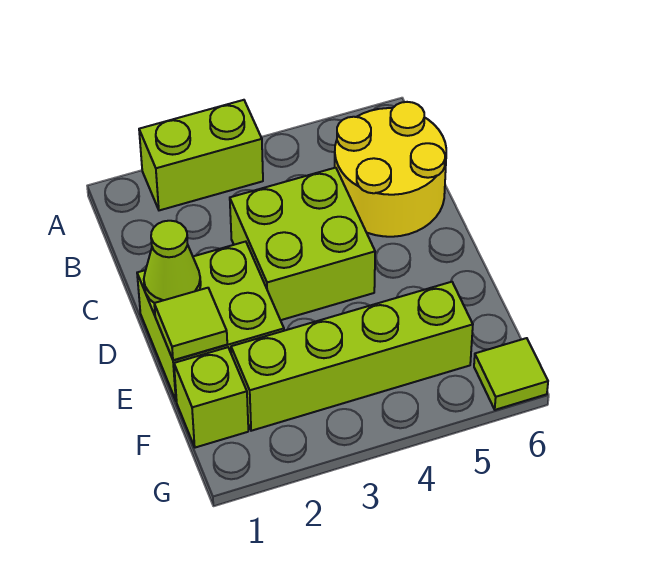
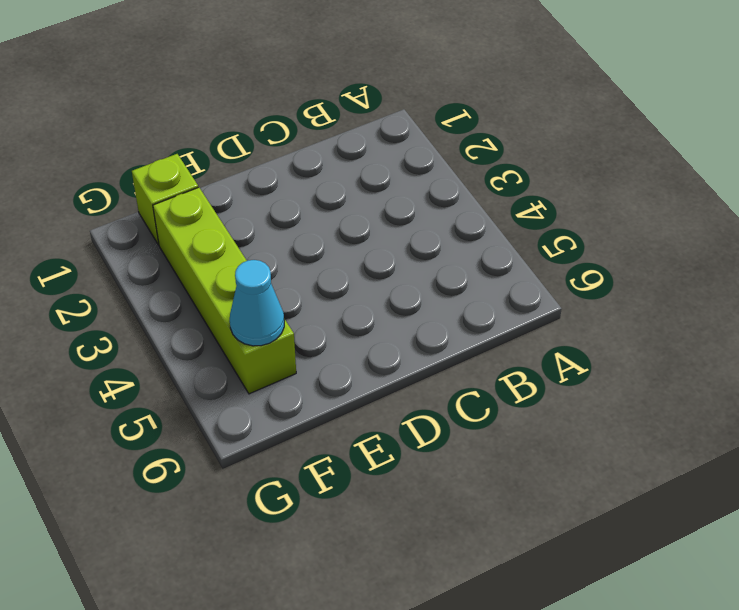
cyan 1x1 cone [230,260,284,346] -> none
none -> lime 1x2 brick [139,100,263,210]
none -> yellow 2x2 round brick [335,102,446,237]

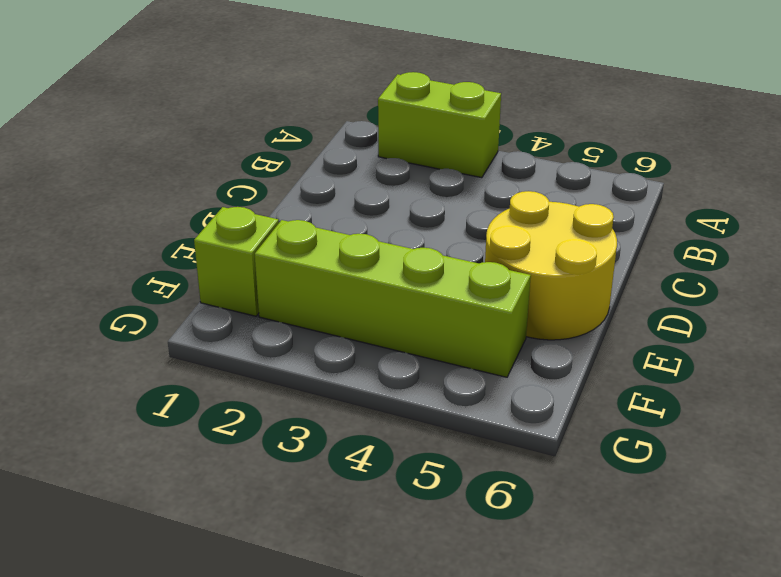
yellow 2x2 round brick [485,191,617,340] -> yellow 2x2 round brick moved to [335,102,446,237]
none -> lime 2x2 brick [230,168,375,320]
none -> lime 2x2 brick [137,242,284,401]

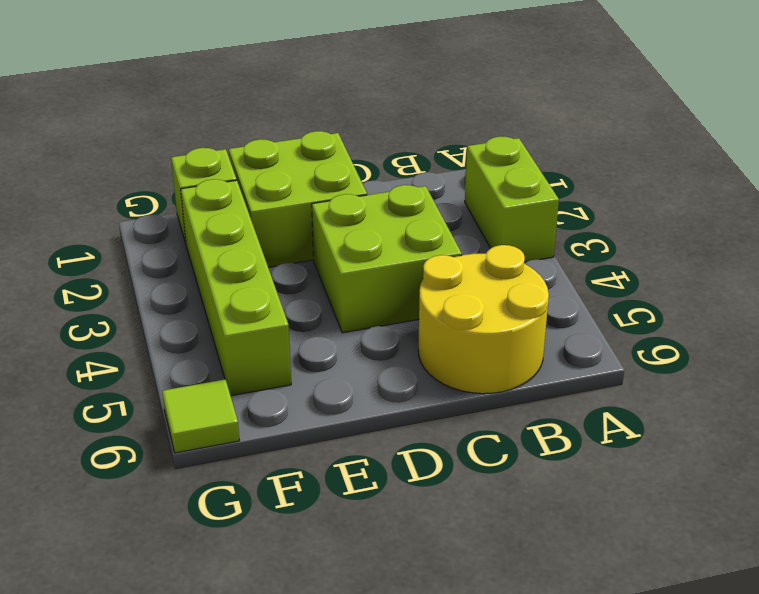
none -> lime 1x1 cone [144,221,201,303]
none -> lime 1x1 tile [154,288,227,360]

